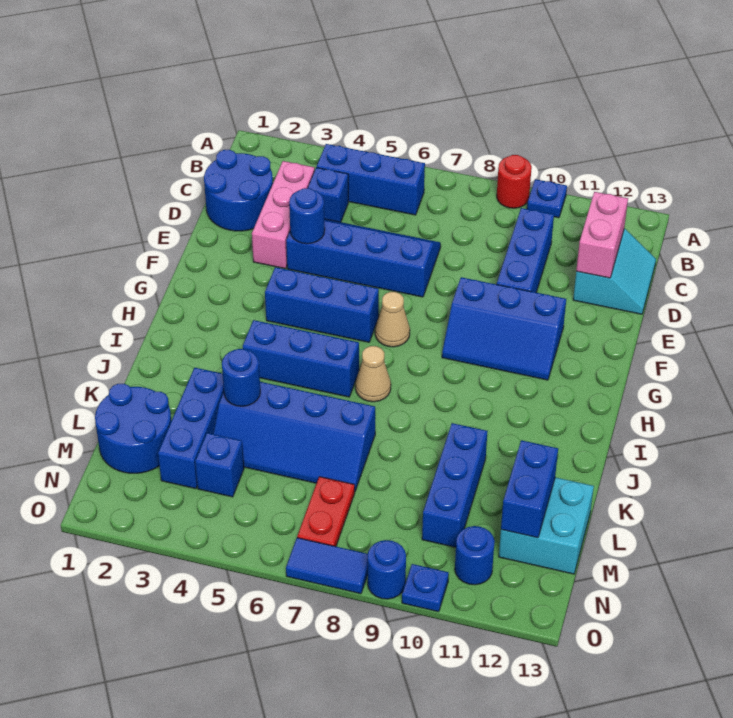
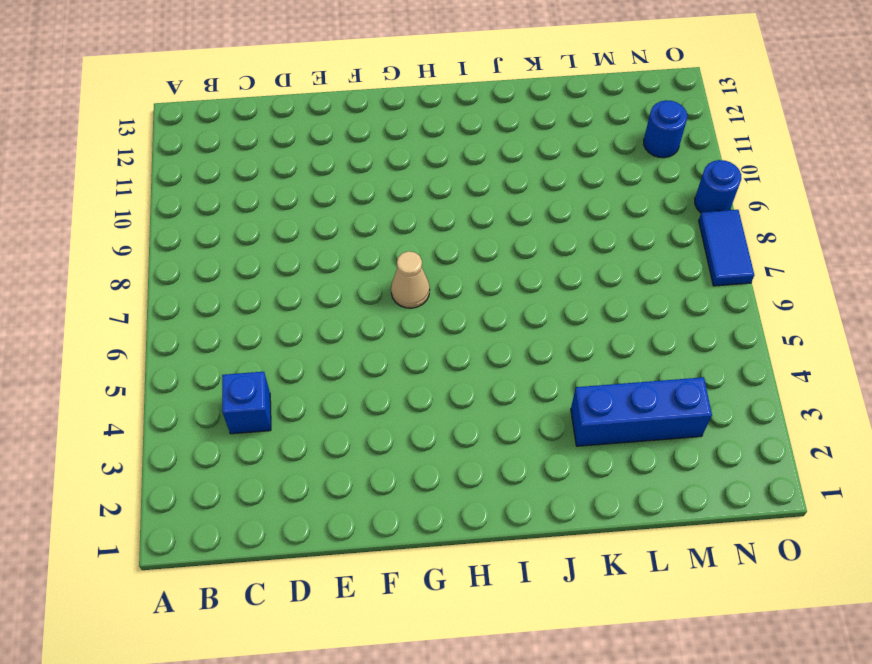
none -> red 1x1 round brick [497,155,532,208]
none -> blue 1x1 plate [527,179,567,218]
none -> blue 1x3 brick [317,144,425,215]

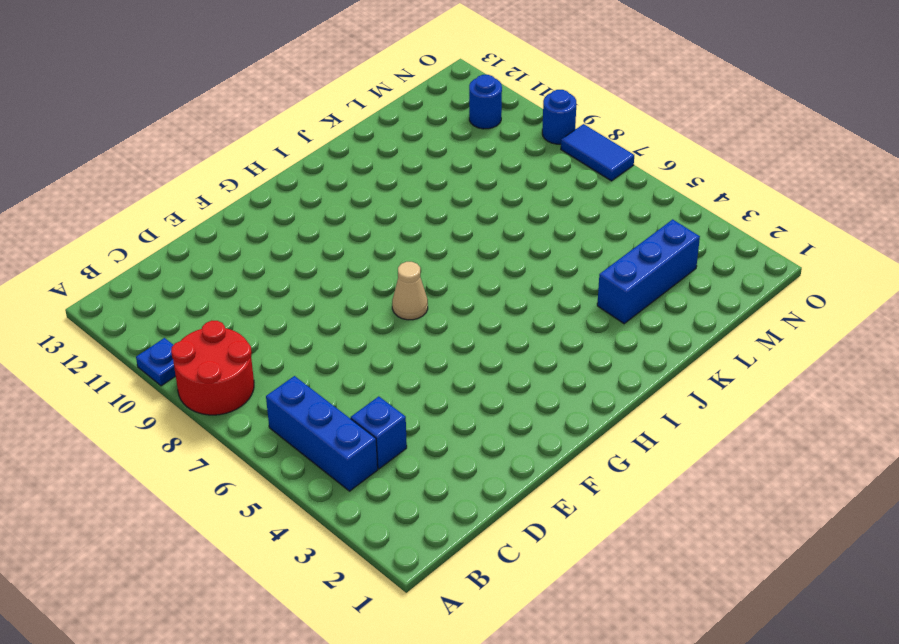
red 2x2 round brick [171,321,254,415] -> red 1x1 round brick [497,155,532,208]
none -> blue 2x2 round brick [204,150,273,231]
none -> pink 1x3 brick [252,161,315,269]
none -> blue 1x3 brick [497,208,554,292]

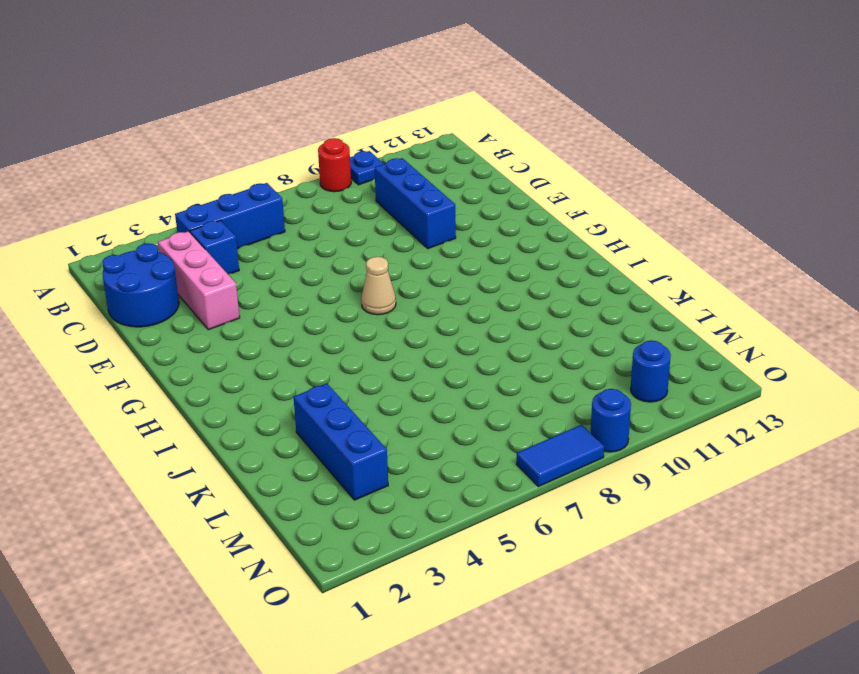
none -> cyan 2x2 slope [573,228,656,314]
none -> blue 2x4 slope [286,219,441,297]
none -> blue 2x3 slope [442,277,566,380]

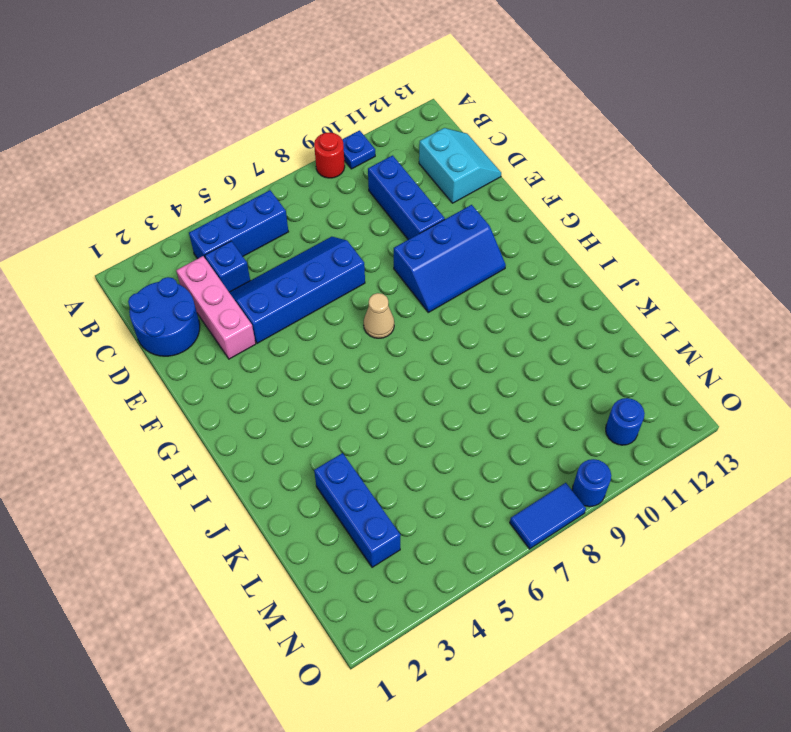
none -> blue 1x3 brick [265,267,379,342]
none -> blue 1x3 brick [243,320,359,397]
none -> tan 1x1 cone [355,346,391,402]

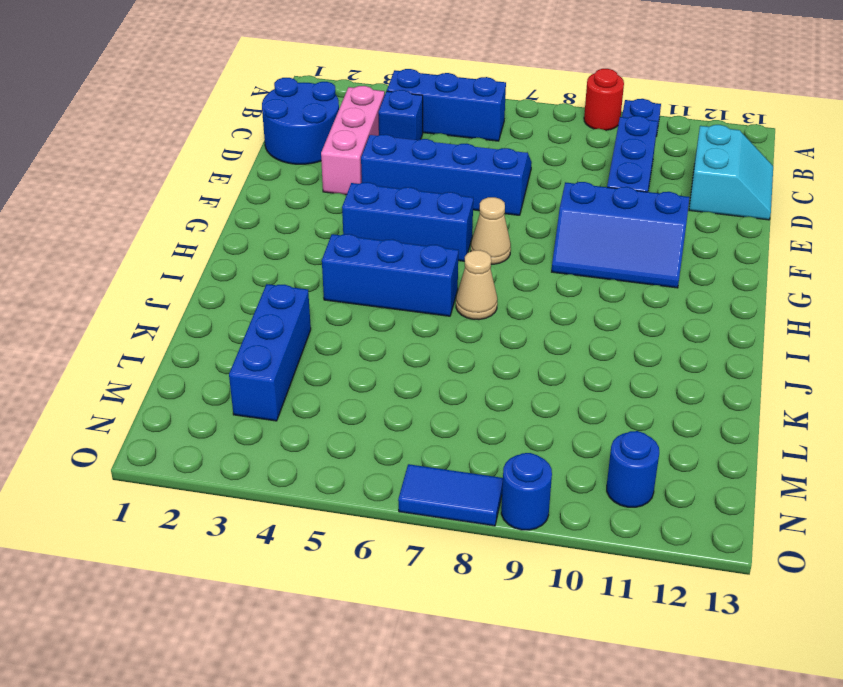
none -> blue 2x4 slope [213,382,375,491]
none -> blue 1x3 brick [422,423,487,547]
none -> blue 2x2 round brick [95,384,171,473]

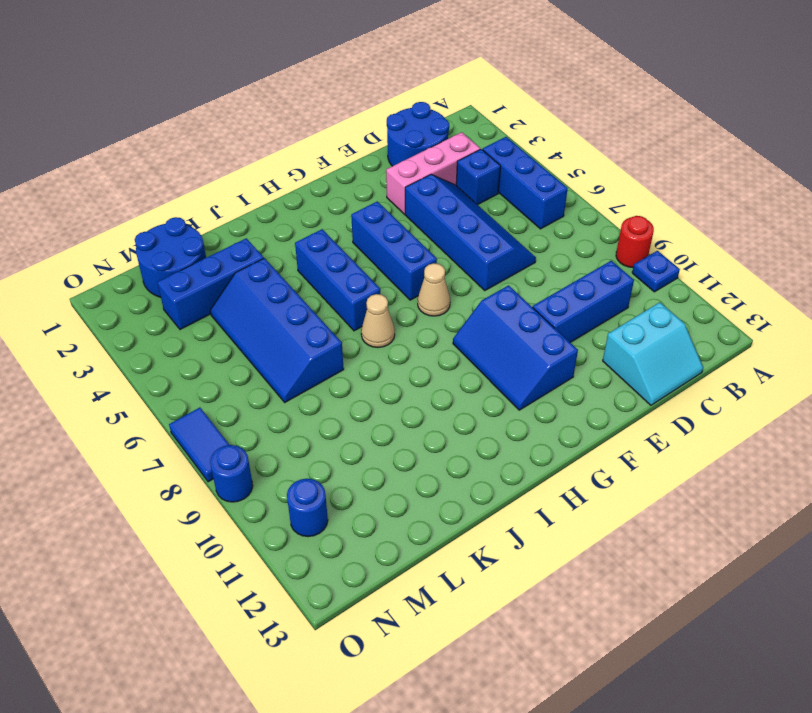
none -> blue 1x3 brick [422,423,487,547]
none -> cyan 2x2 brick [499,477,594,574]
none -> blue 1x1 brick [195,433,244,497]

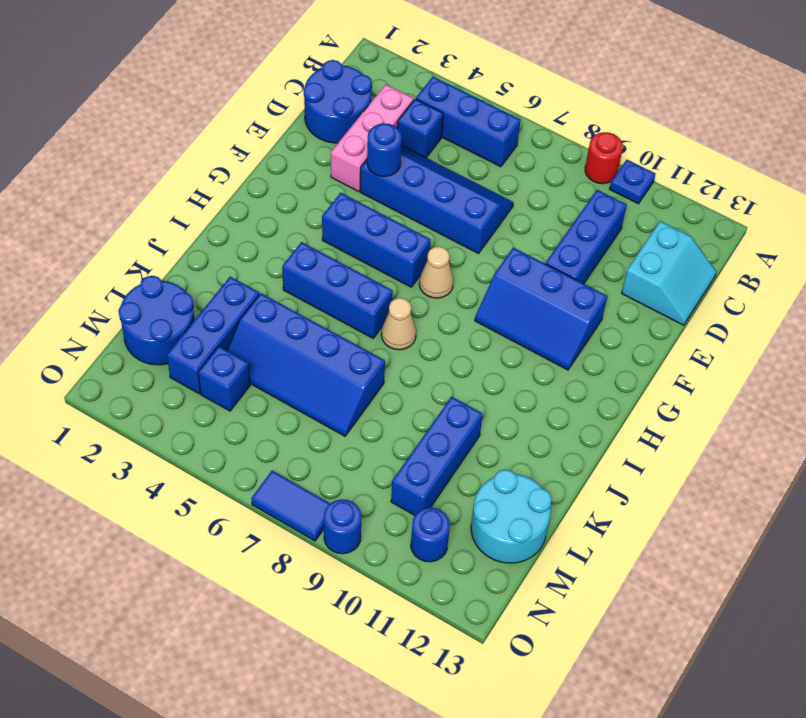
cyan 2x2 round brick [471,469,552,563] -> cyan 2x2 brick [499,477,594,574]
none -> red 1x2 plate [297,477,355,546]
none -> blue 1x1 plate [402,564,449,612]
none -> pink 1x2 brick [576,192,628,278]

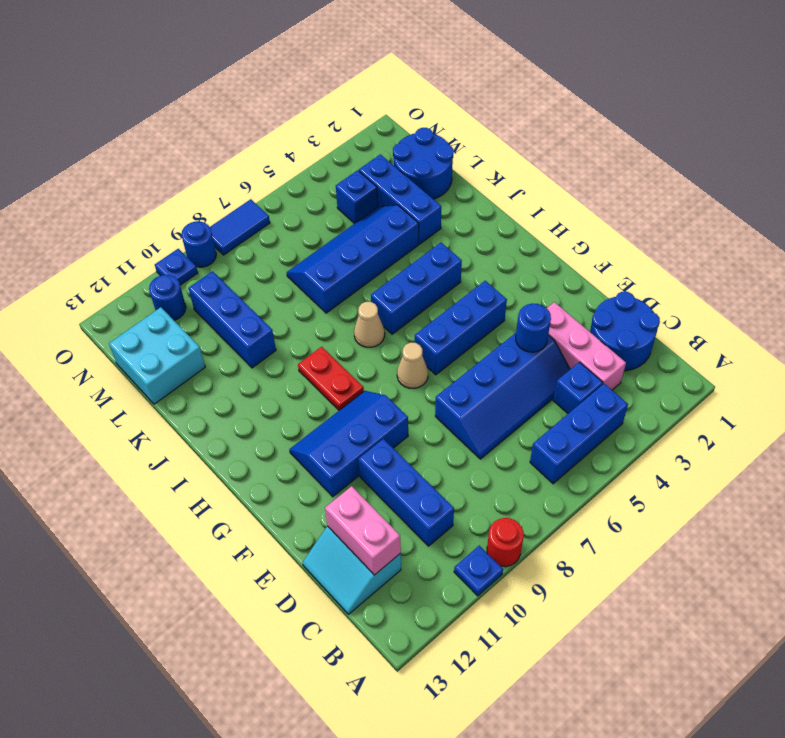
red 1x2 plate [298,347,364,410] -> red 1x2 plate moved to [297,477,355,546]
none -> blue 1x1 round brick [222,349,260,406]
none -> blue 1x2 brick [501,440,558,538]

